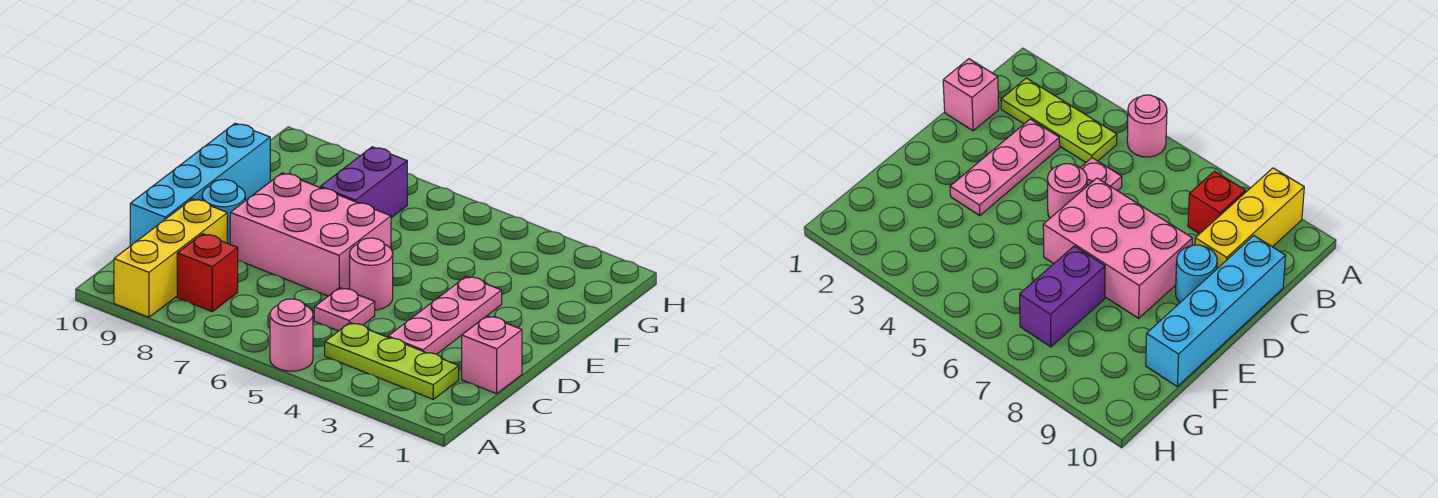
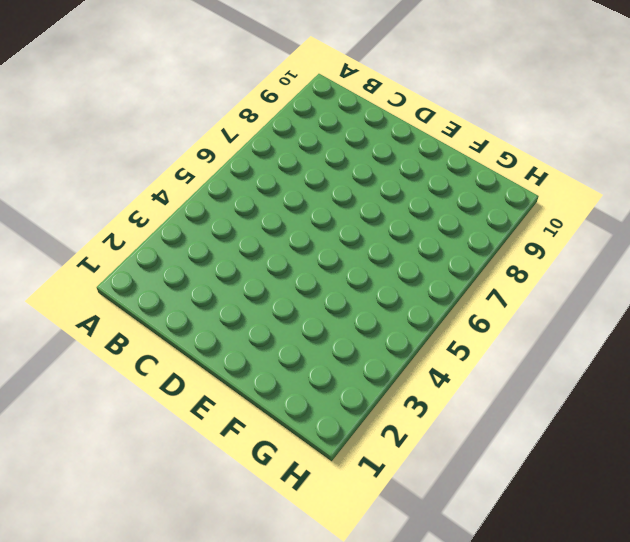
none -> pink 1x1 round brick [270,299,313,371]
none -> yellow 1x3 brick [114,199,227,317]
none -> lime 1x3 plate [325,323,459,399]

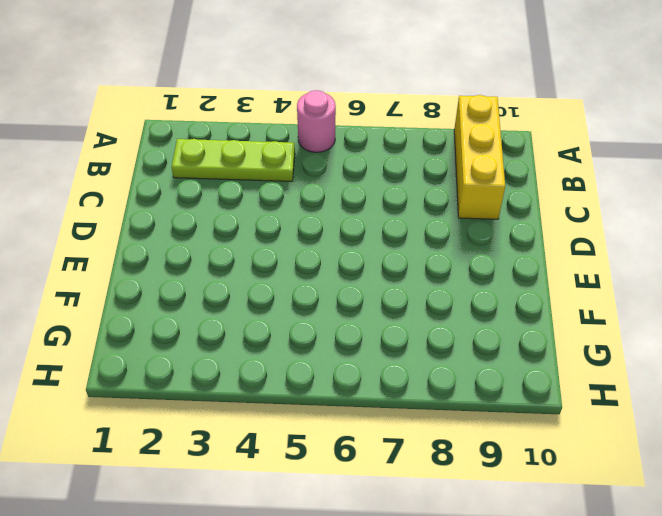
none -> red 1x1 brick [177,234,238,312]
none -> pink 1x1 brick [462,316,522,394]
none -> pink 1x3 plate [388,276,502,354]

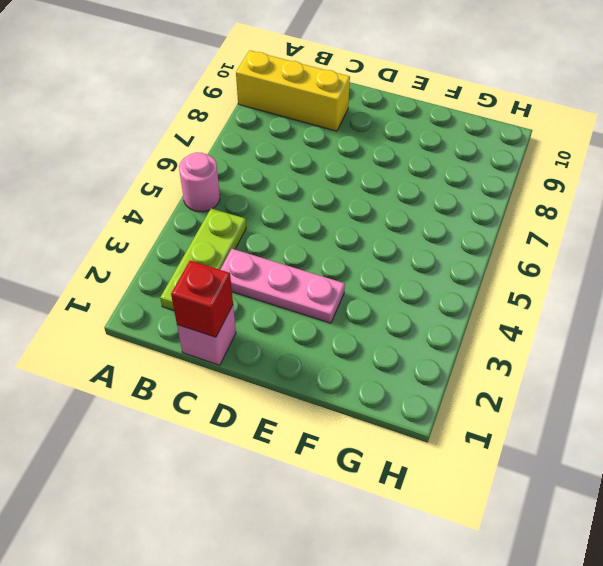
red 1x1 brick [171,261,233,337] -> red 1x1 brick moved to [177,234,238,312]
none -> pink 1x1 plate [314,288,375,331]
none -> cyan 1x4 brick [130,123,270,246]
none -> pink 1x1 round brick [350,238,393,310]

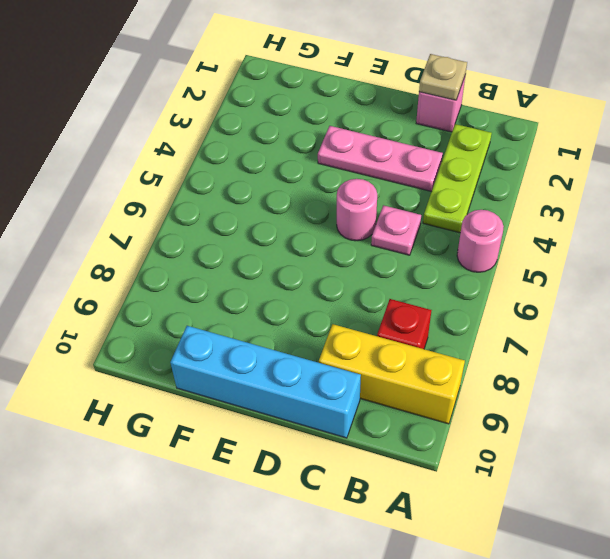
tan 1x1 plate [419,54,467,100] -> none
none -> pink 2x3 brick [230,173,391,296]
none -> cyan 1x1 round brick [202,180,245,244]
none -> purple 1x2 brick [320,147,407,218]

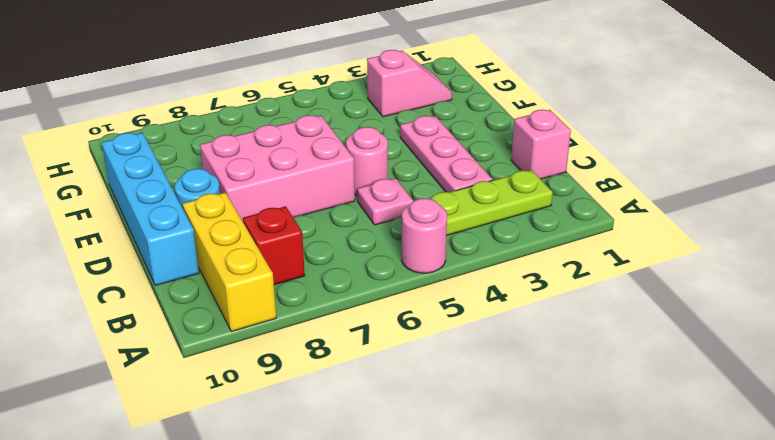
pink 1x2 slope [367,50,452,117] -> none
none -> purple 1x2 brick [320,147,407,218]

